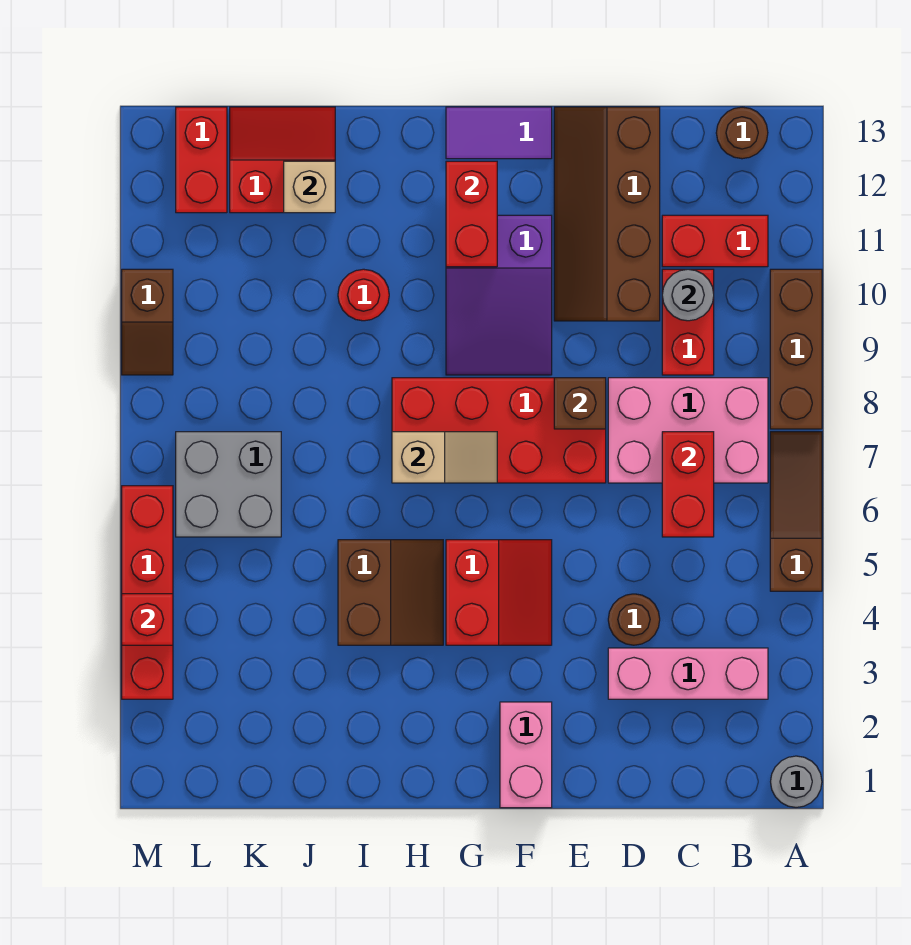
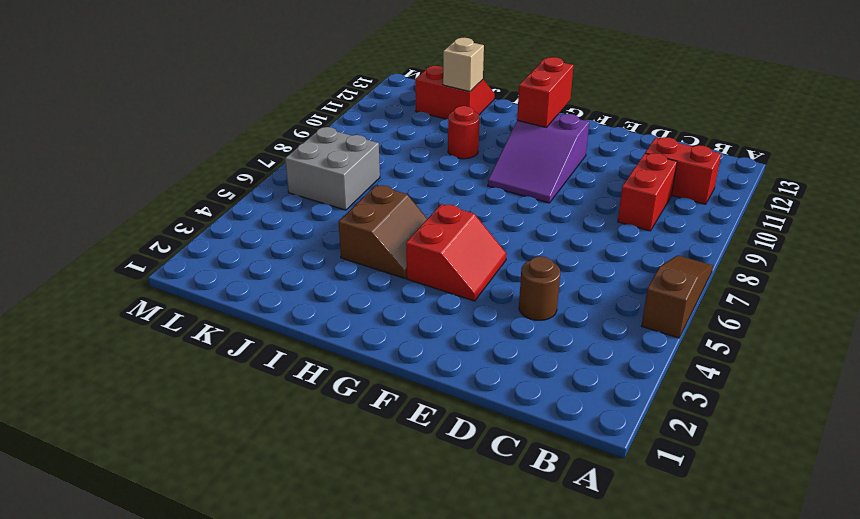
none -> grey 1x1 round brick [771,756,822,807]
none -> brown 1x3 brick [770,269,822,429]
none -> pink 1x3 brick [608,648,768,699]

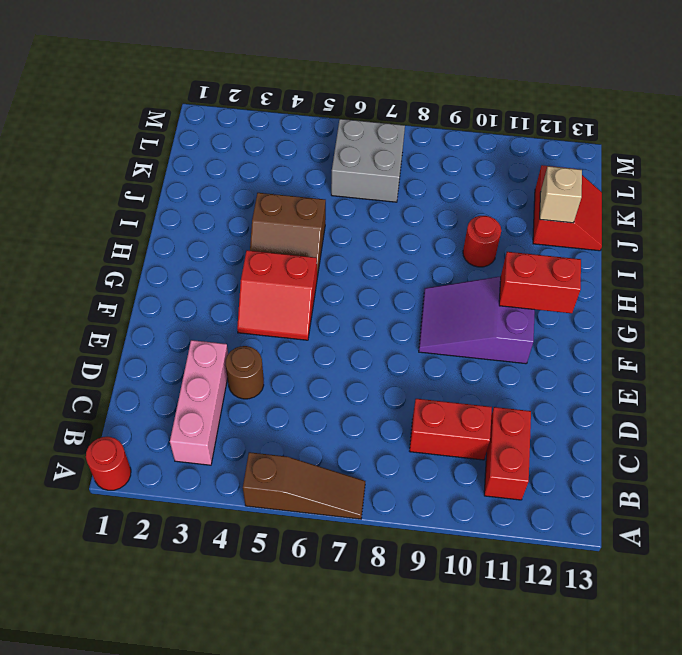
red 1x1 round brick [86,437,131,490] -> grey 1x1 round brick [771,756,822,807]
none -> brown 1x3 brick [770,269,822,429]
none -> pink 2x3 brick [608,378,768,483]
none -> brown 1x1 round brick [716,107,768,159]

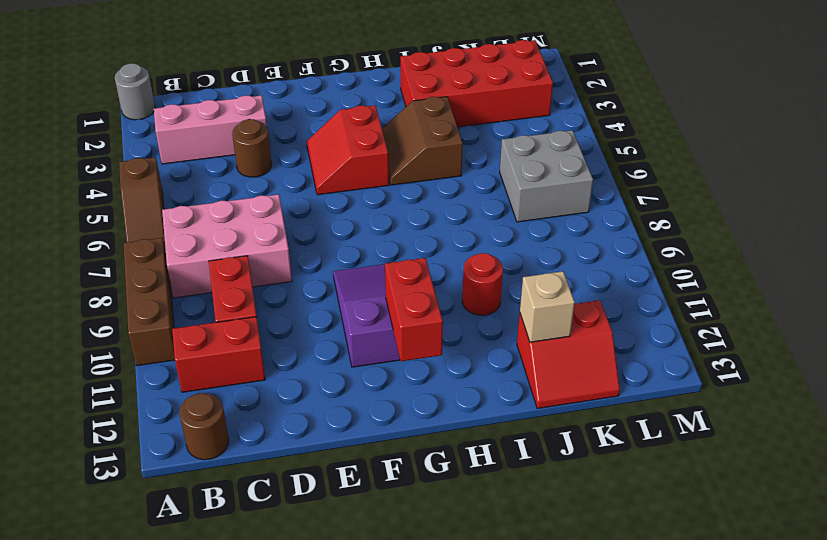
red 2x4 brick [400,40,553,127] -> red 2x4 brick moved to [392,378,606,483]
none -> brown 2x4 slope [554,107,660,321]
none -> pink 1x2 brick [500,702,552,808]
none -> purple 1x2 tile [446,107,552,159]

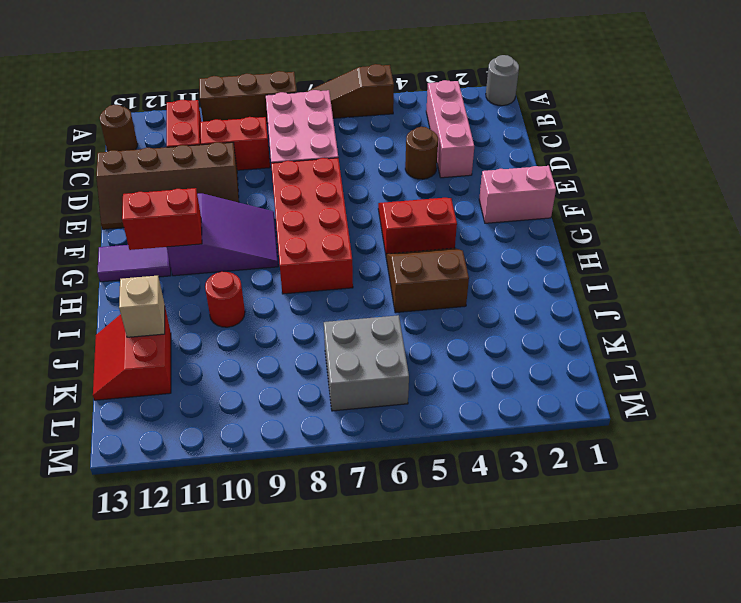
purple 1x2 tile [97,245,171,282] -> purple 1x2 tile turned to [446,107,552,159]
none -> red 1x2 brick [176,107,227,213]
none -> red 1x4 brick [122,486,173,699]
none -> brown 1x2 slope [122,269,173,375]

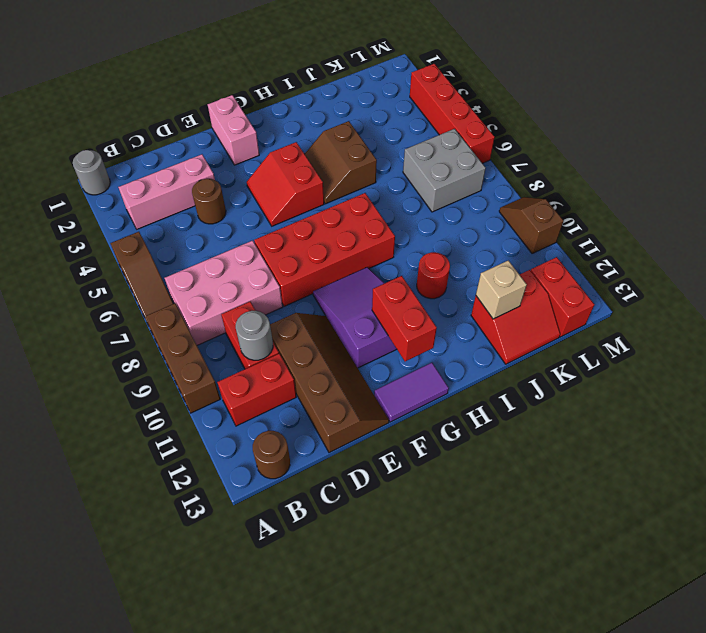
none -> red 1x2 brick [662,432,714,537]
none -> brown 1x1 brick [554,378,606,429]
none -> tan 1x2 slope [392,432,497,483]

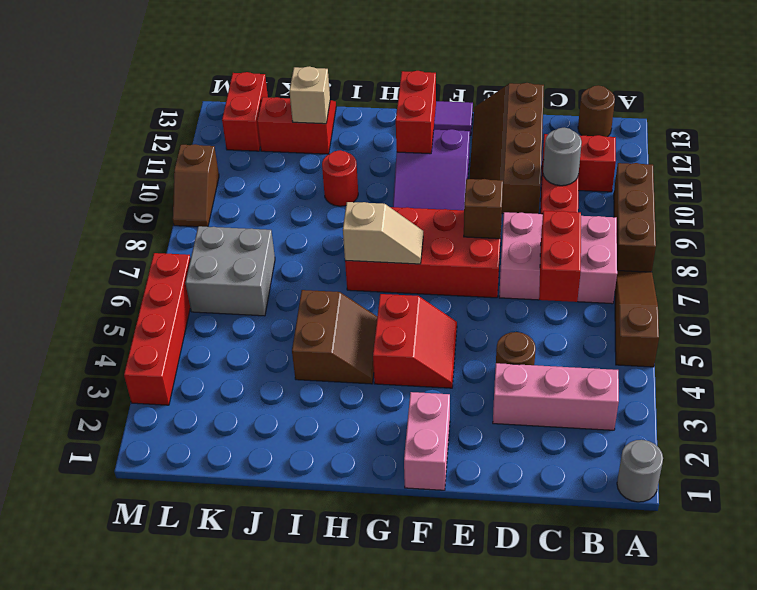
none -> red 1x1 brick [122,594,173,645]

